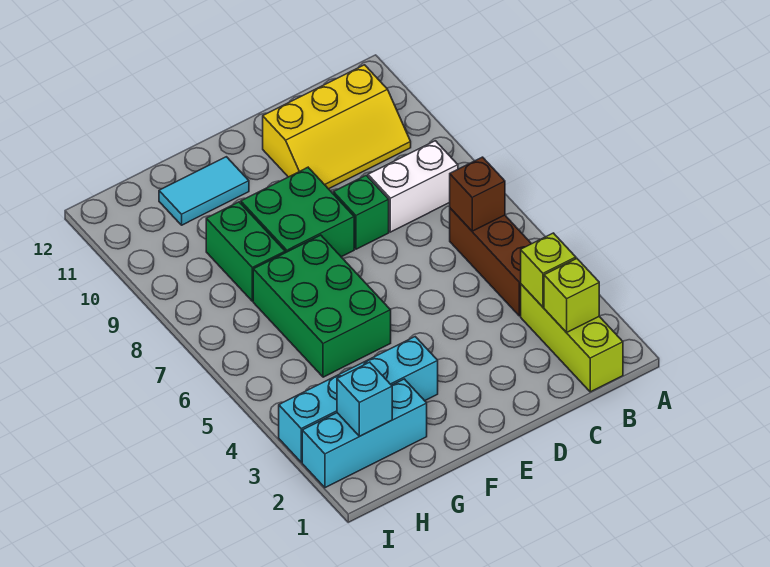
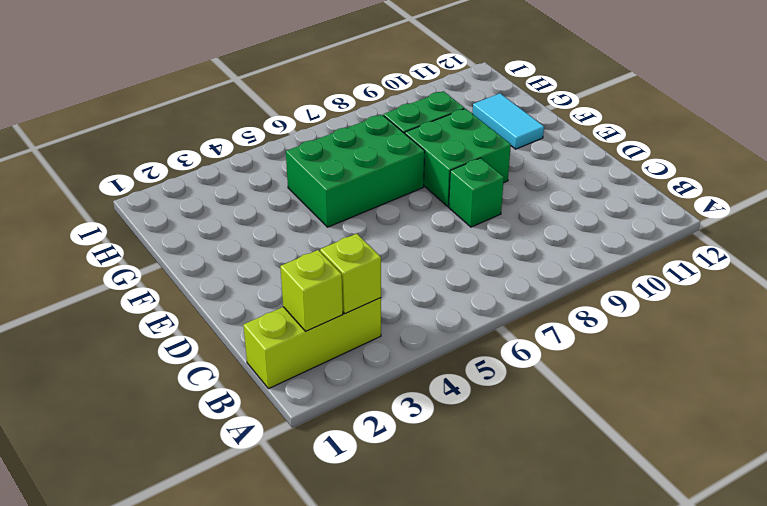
none -> brown 1x3 brick [450,208,531,316]
none -> white 1x2 brick [368,141,458,232]
none -> yellow 2x3 slope [263,65,411,189]

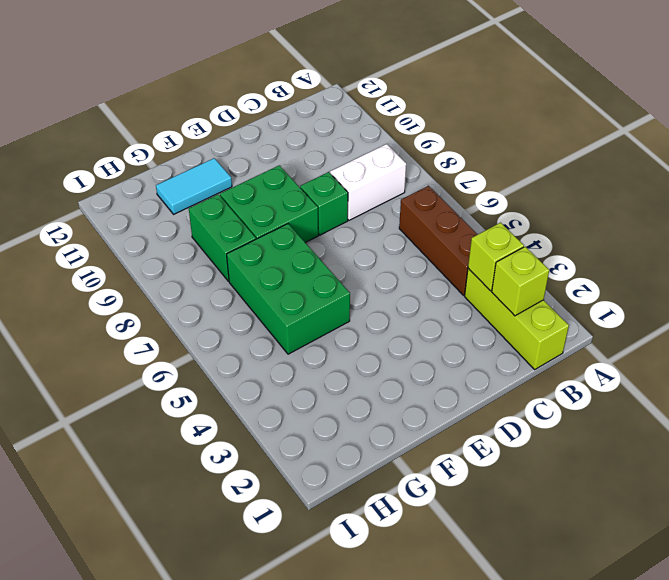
none -> yellow 2x3 slope [263,65,411,189]
none -> cyan 1x4 brick [279,337,438,462]
none -> cyan 1x3 brick [302,379,427,488]

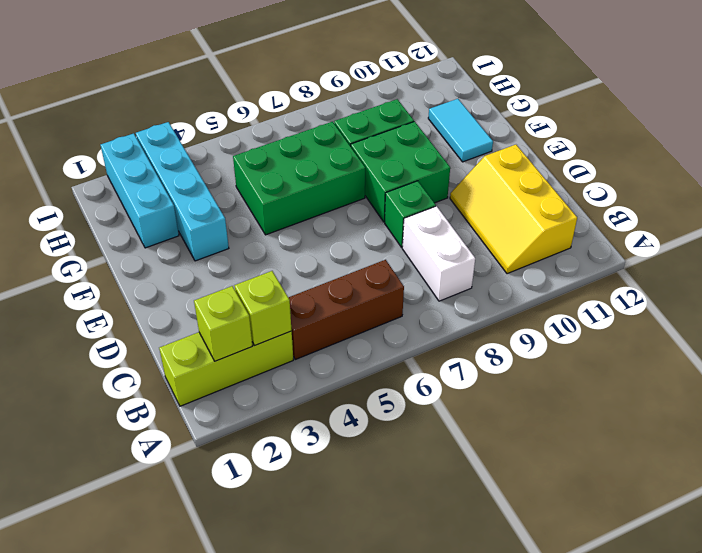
none -> brown 1x1 brick [450,157,505,231]
none -> cyan 1x1 brick [337,362,392,436]

